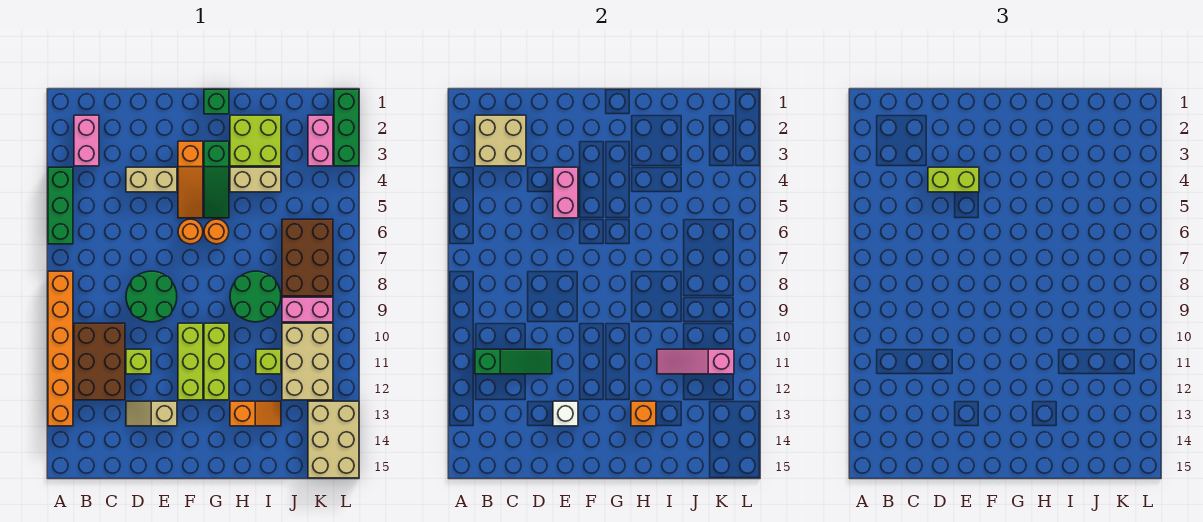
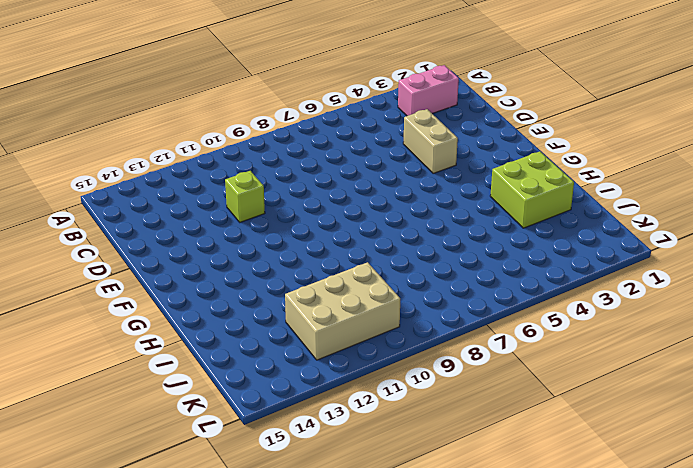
none -> green 1x3 brick [48,167,73,244]
none -> orange 1x6 brick [48,271,73,426]
none -> brown 2x3 brick [74,323,125,400]
none -> green 2x2 round brick [126,271,177,322]

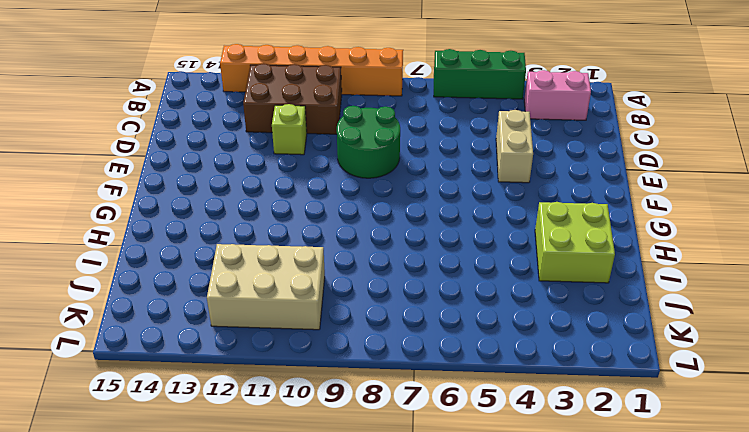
none -> tan 1x2 slope [126,401,177,426]
none -> orange 1x3 slope [178,141,203,218]
none -> orange 1x1 round brick [178,219,203,244]
none -> lime 1x3 brick [178,323,203,400]

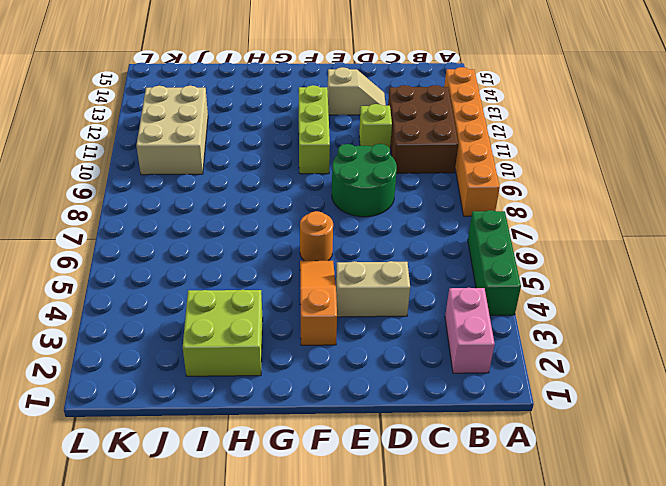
none -> green 1x1 brick [204,89,229,114]
none -> green 1x3 slope [204,141,229,218]
none -> orange 1x1 round brick [204,219,229,244]
none -> lime 1x3 brick [204,323,229,400]

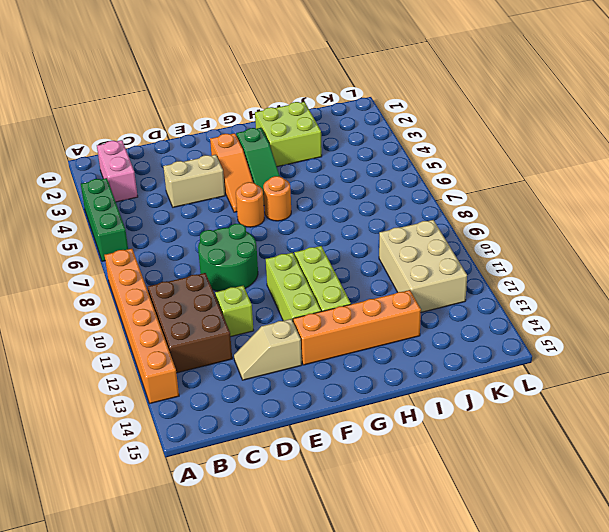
orange 1x4 brick [293,290,421,365] -> orange 1x2 slope [230,401,281,426]
none -> green 1x1 brick [204,89,229,114]
none -> tan 1x2 brick [230,167,281,192]
none -> green 2x2 round brick [230,271,281,322]
none -> lime 1x1 brick [256,349,281,374]

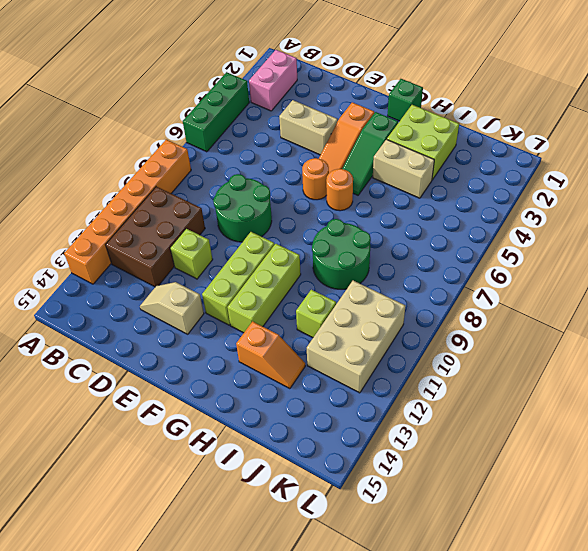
none -> brown 2x3 brick [282,219,333,296]
none -> pink 1x2 brick [282,297,333,322]
none -> pink 1x2 brick [308,115,333,166]
none -> tan 2x3 brick [308,401,359,478]

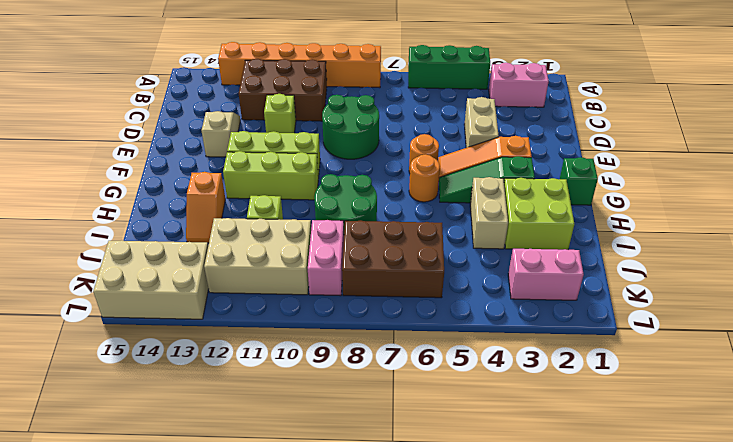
none -> green 1x3 brick [334,89,359,166]
none -> tan 2x2 brick [475,115,526,166]
none -> green 1x3 slope [475,349,552,374]
none -> pink 1x2 brick [553,167,578,218]

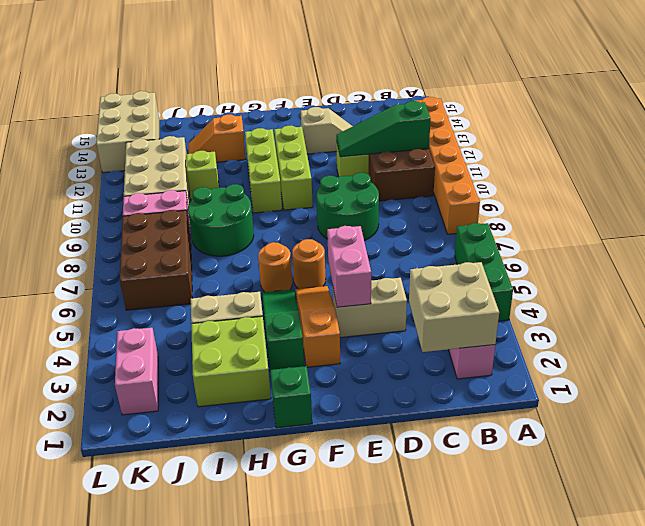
none -> green 1x3 brick [334,89,359,166]
none -> white 1x1 brick [553,401,578,426]
none -> orange 1x1 brick [631,401,656,426]
none -> pink 1x3 slope [657,349,734,374]

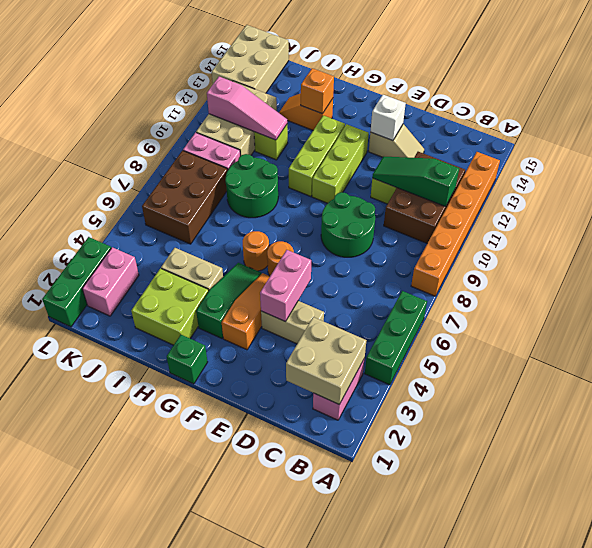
none -> lime 1x2 brick [928,167,979,192]

